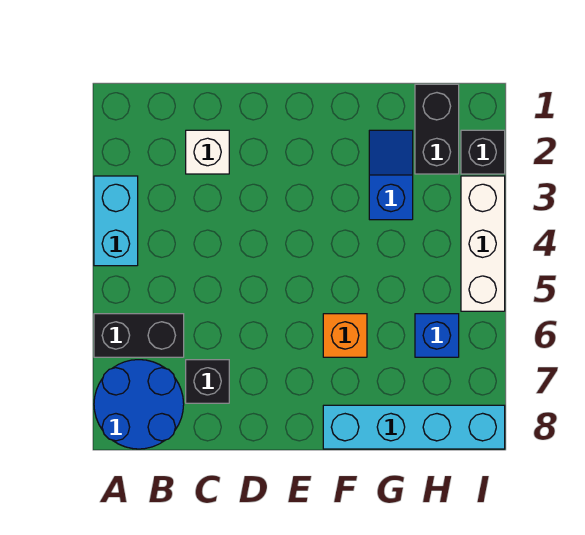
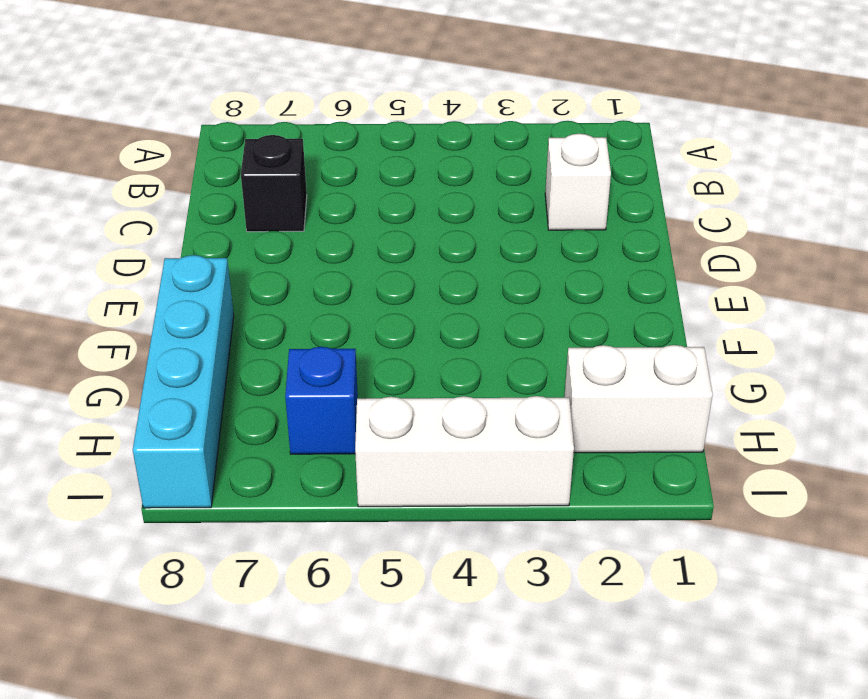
white 1x2 brick [564,345,713,453] -> black 1x2 brick [415,84,459,174]
none -> cyan 1x2 brick [94,176,138,266]
none -> black 1x2 brick [94,314,184,357]
none -> blue 2x2 round brick [94,360,184,449]

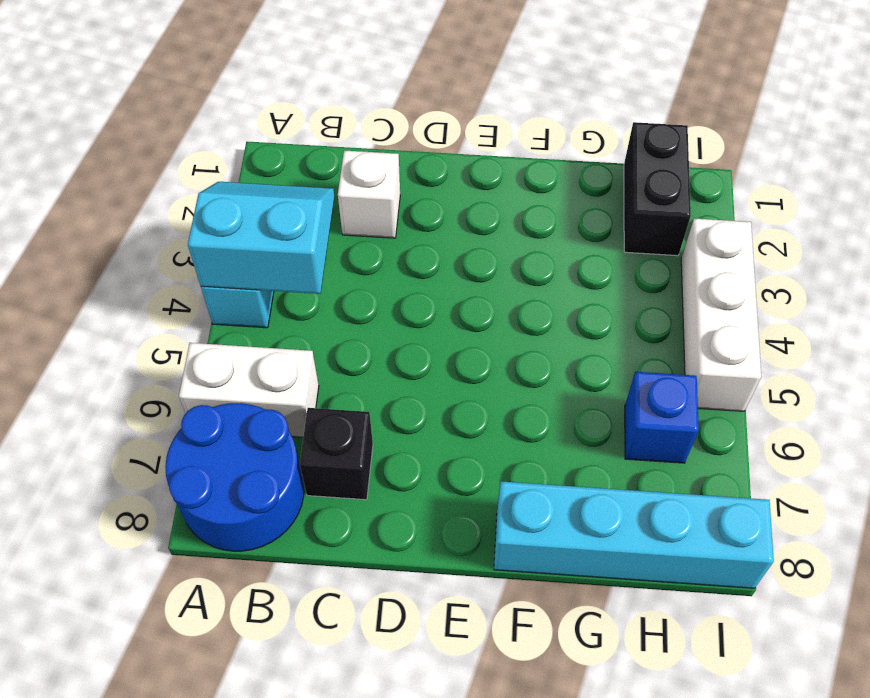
cyan 2x2 slope [188,182,334,294] -> none
white 1x2 brick [179,343,319,437] -> black 1x2 brick [94,314,184,357]
none -> orange 1x1 brick [323,314,367,357]
none -> blue 1x2 slope [369,130,413,220]
none -> black 1x1 brick [461,130,505,174]

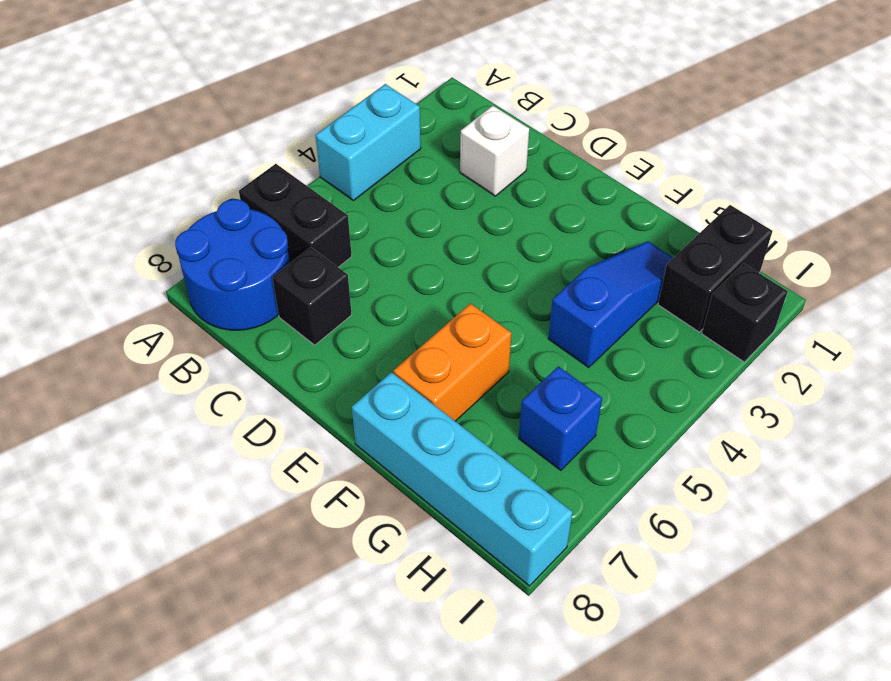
orange 1x2 brick [393,303,511,421] -> orange 1x1 brick [323,314,367,357]
blue 1x3 slope [548,241,673,368] -> blue 1x2 slope [369,130,413,220]
none -> white 1x3 brick [461,176,505,311]

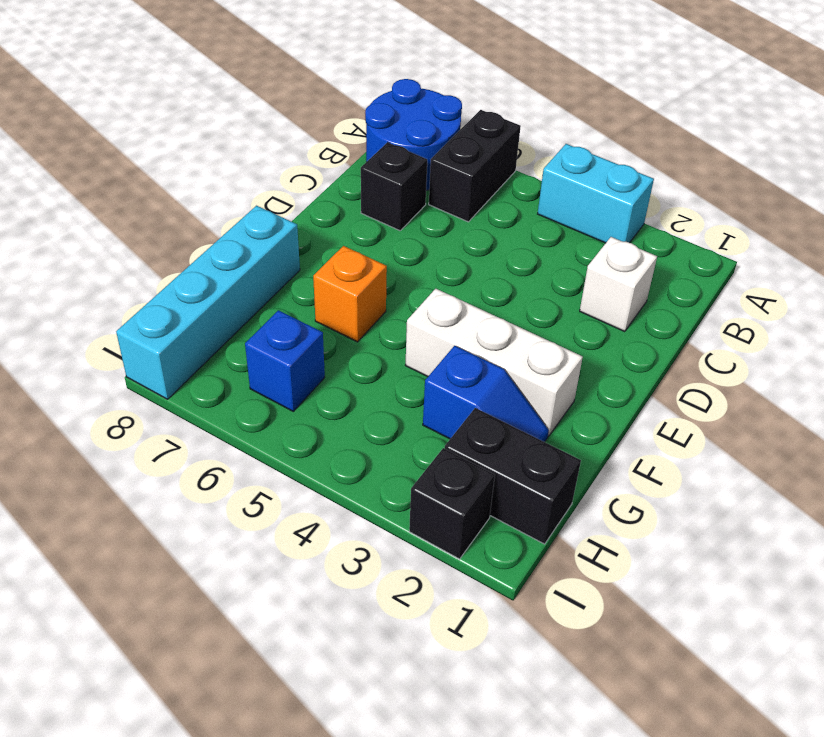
white 1x3 brick [405,289,583,436] -> white 1x3 brick moved to [461,176,505,311]

